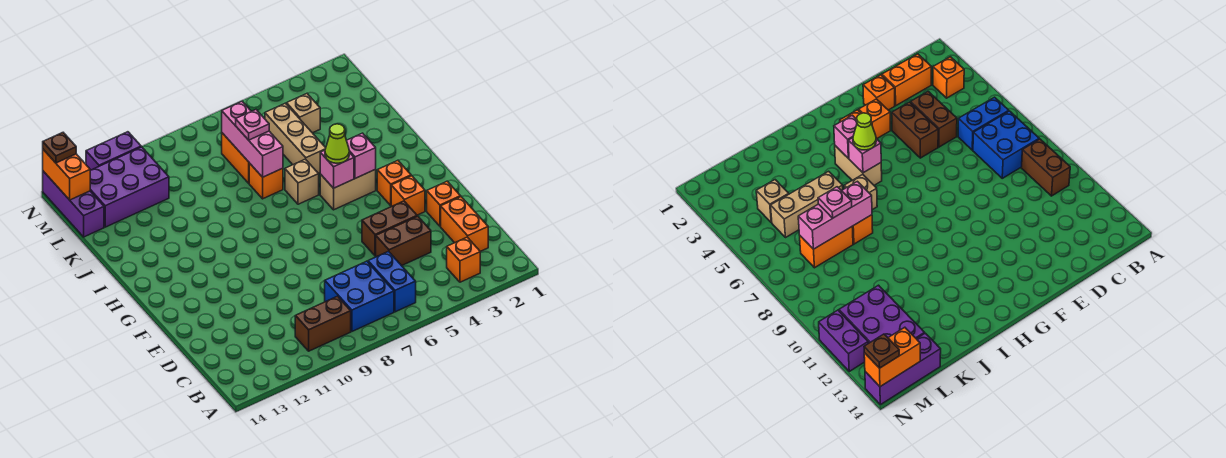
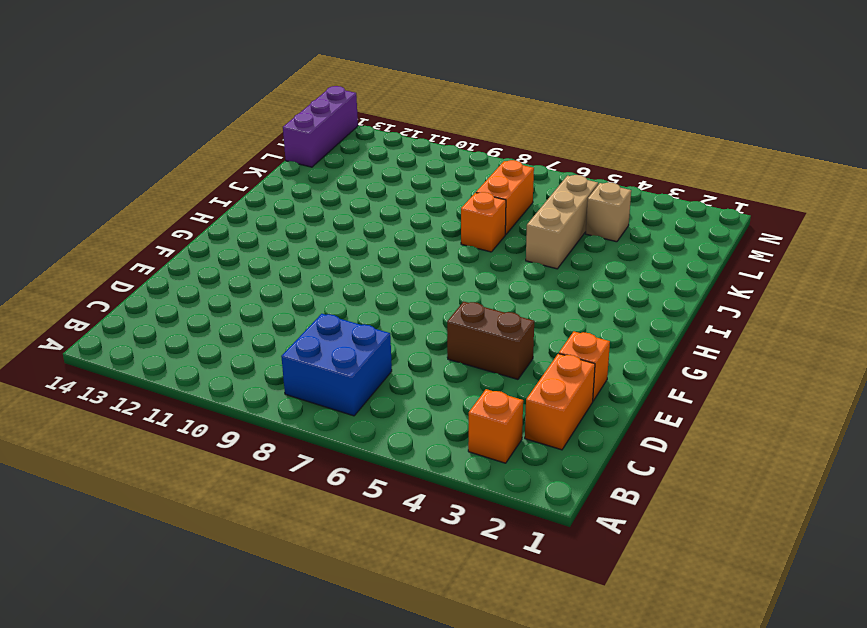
none -> blue 1x2 brick [368,251,416,312]
none -> brown 1x2 brick [295,296,351,351]
none -> brown 1x2 brick [376,216,431,266]

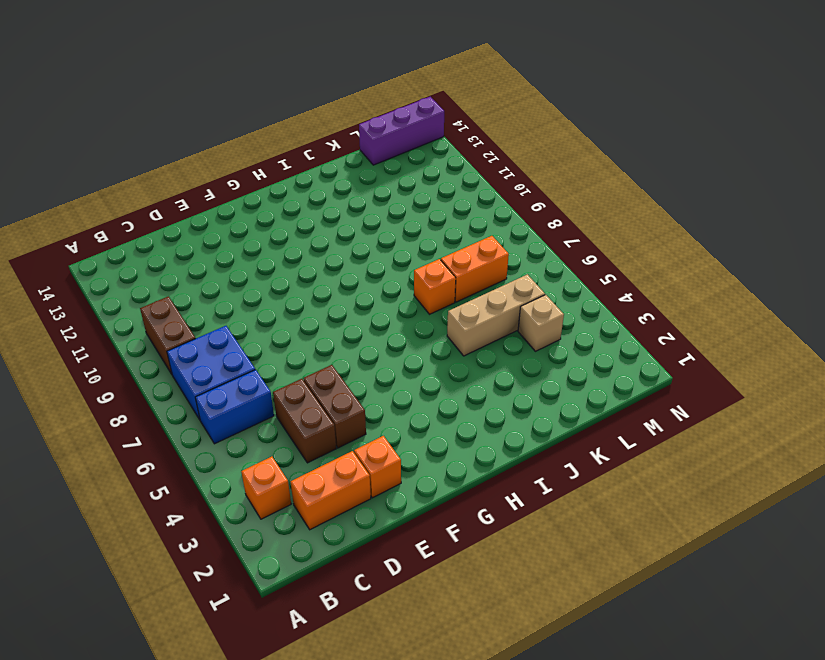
none -> orange 1x1 brick [391,176,425,215]
none -> orange 1x1 brick [377,160,411,205]
none -> tan 1x2 brick [320,169,376,210]

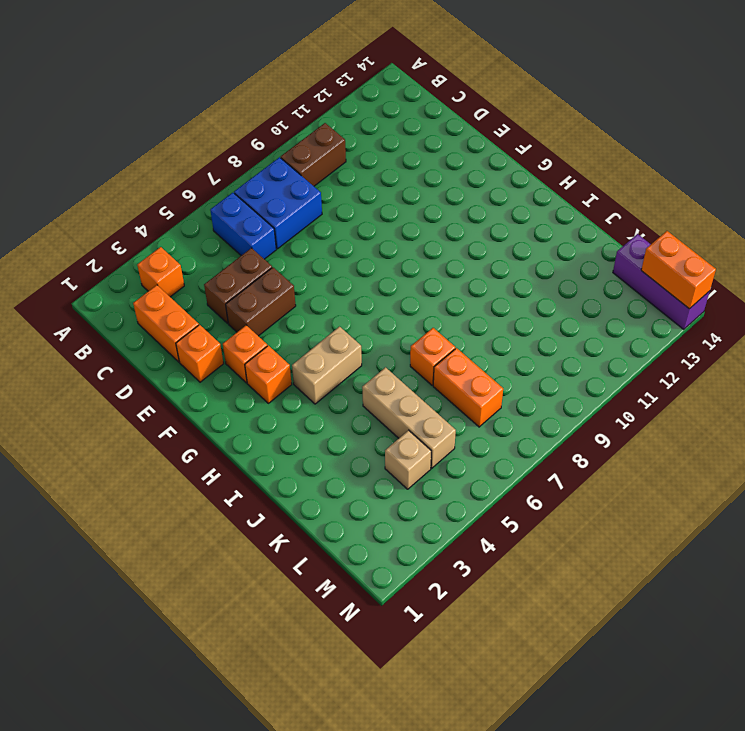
none -> tan 1x1 brick [285,159,319,204]
none -> purple 2x3 brick [90,147,169,227]
none -> purple 1x2 brick [86,132,141,170]

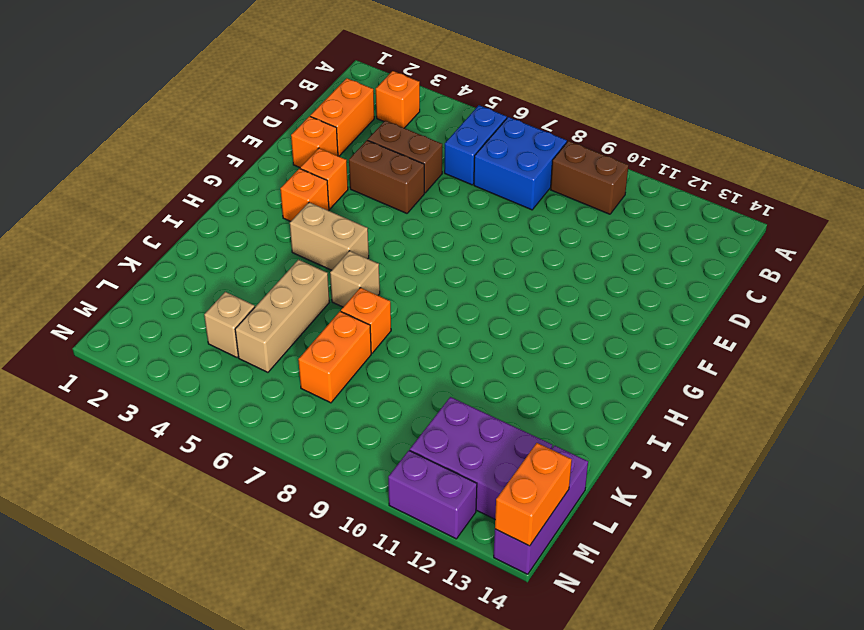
none -> pink 1x1 brick [347,133,376,178]
none -> pink 1x1 brick [320,150,354,188]
none -> pink 1x3 brick [222,101,283,177]

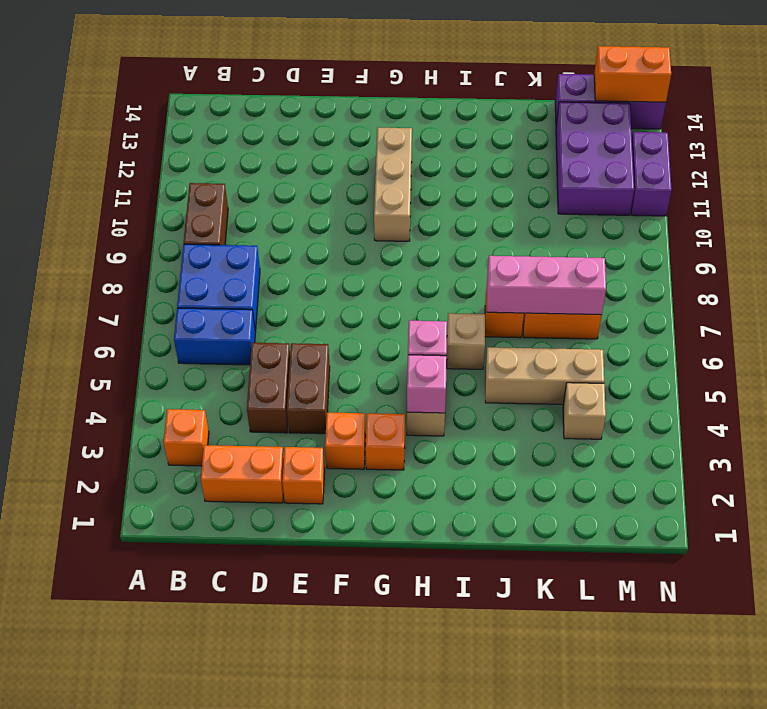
tan 1x3 brick [374,128,412,241] -> none
none -> lime 1x1 cone [325,124,349,163]
none -> pink 1x1 plate [236,110,269,140]
none -> brown 1x1 plate [43,133,76,163]

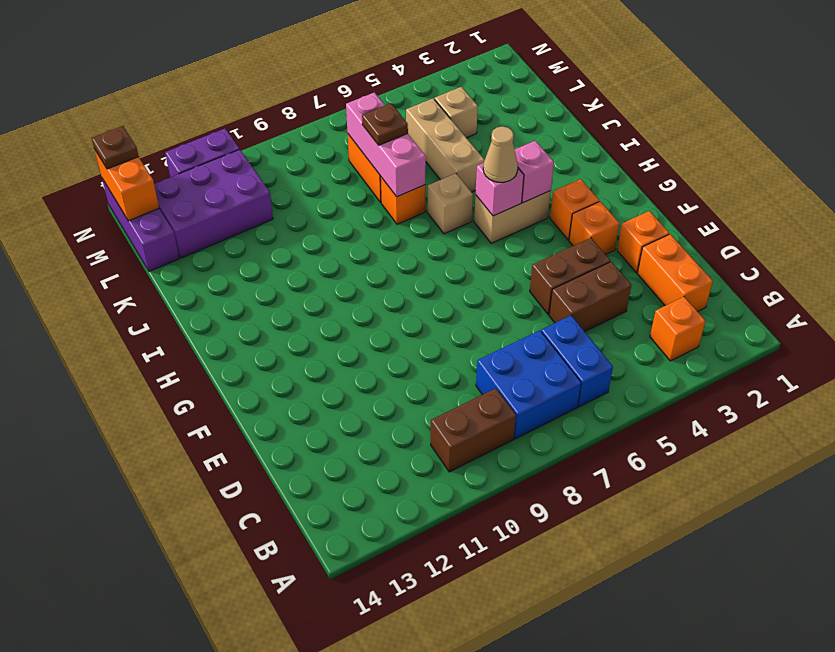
tan 1x1 cone [483,126,518,182] -> lime 1x1 cone [325,124,349,163]
brown 1x1 plate [362,103,408,145] -> pink 1x1 plate [236,110,269,140]

